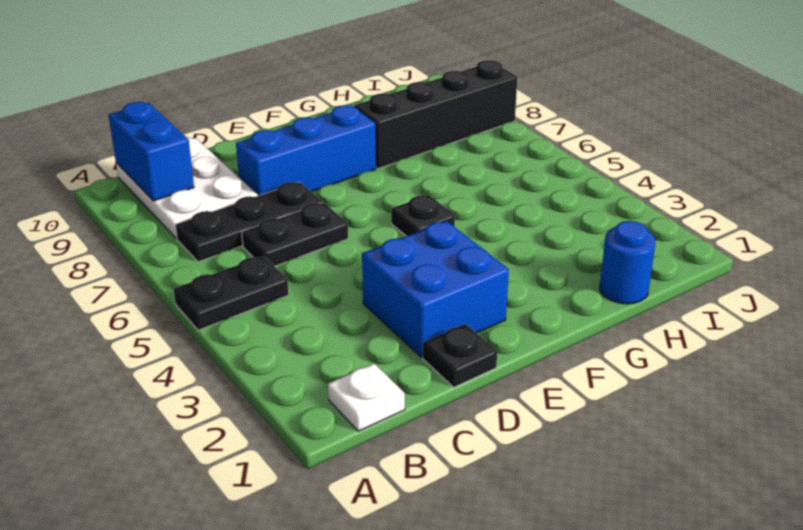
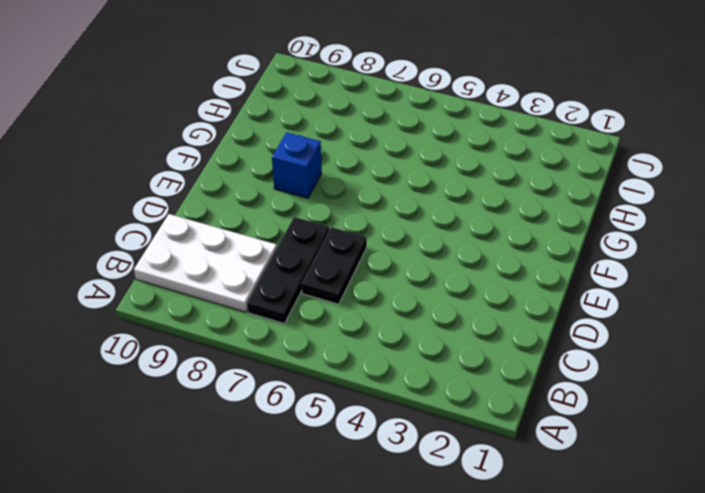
blue 1x1 brick [272,132,322,198] -> blue 1x3 brick [236,105,376,196]
none -> black 1x2 plate [174,256,289,330]
none -> white 1x1 plate [328,364,405,431]
none -> black 1x1 plate [423,324,497,387]

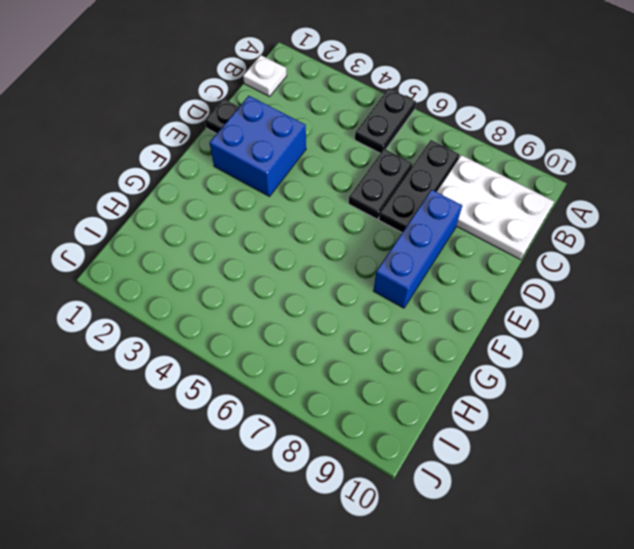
none -> black 1x1 plate [391,195,455,236]
none -> black 1x4 brick [354,60,518,168]
none -> blue 1x1 round brick [600,221,656,304]

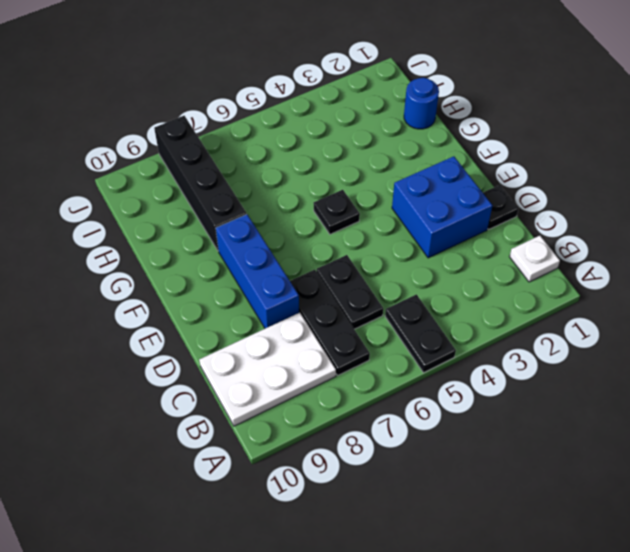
none -> blue 1x2 brick [109,102,194,201]

